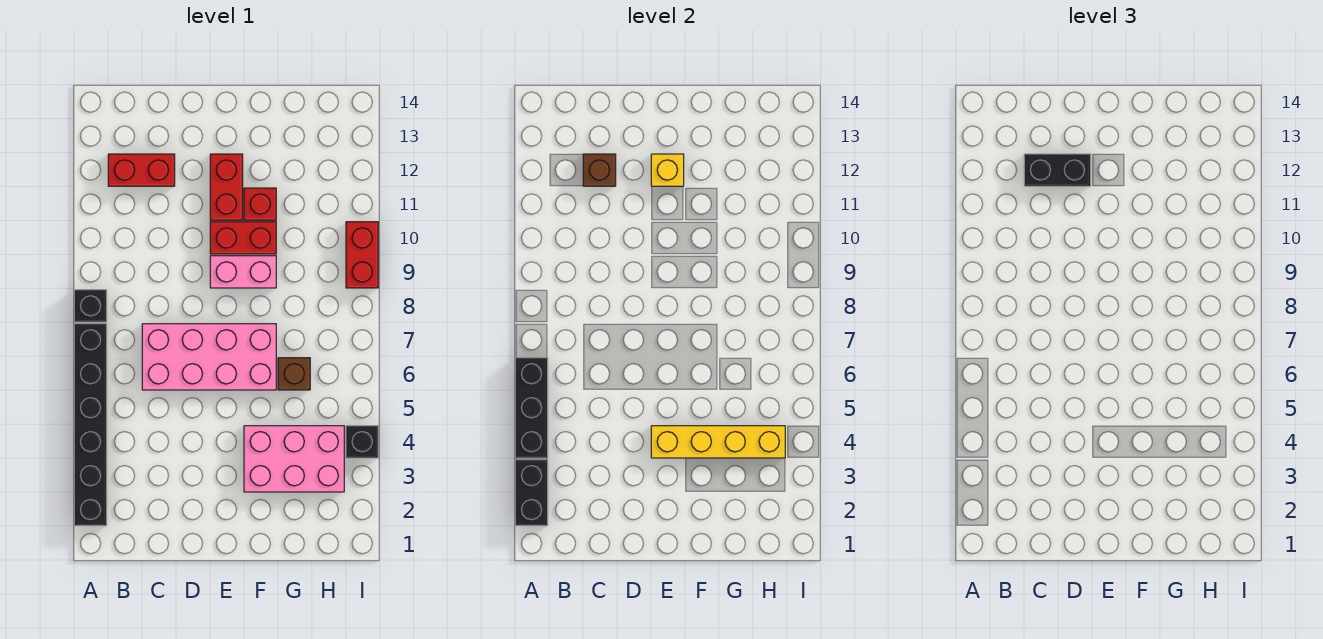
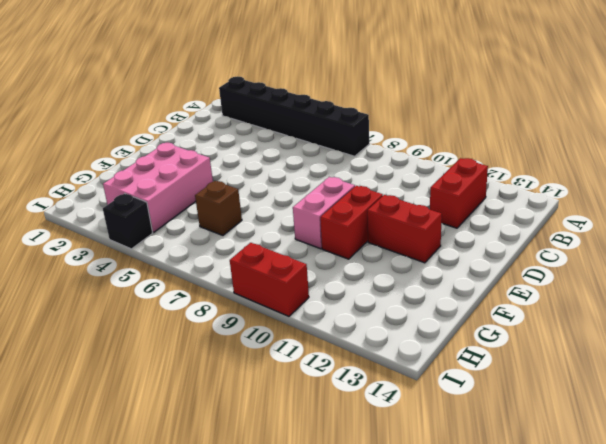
none -> black 1x1 brick [74,290,107,322]
none -> pink 2x4 brick [142,324,276,390]
none -> red 1x1 brick [244,188,276,220]

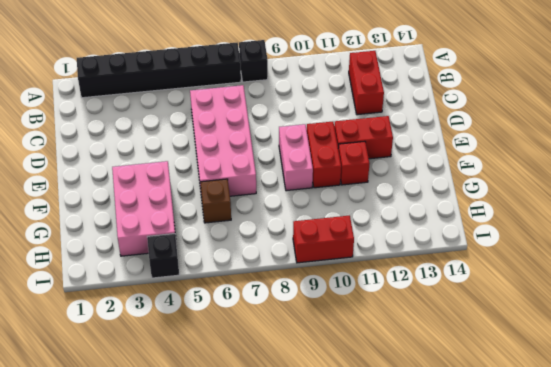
none -> black 1x2 brick [515,460,548,526]
none -> black 1x3 brick [515,358,548,458]
none -> brown 1x1 brick [583,154,616,186]

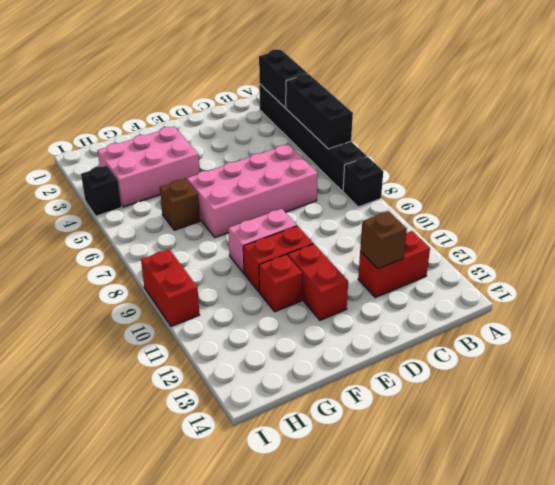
none -> yellow 1x4 brick [651,426,785,458]
none -> yellow 1x1 brick [651,154,684,186]
none -> black 1x2 brick [1024,154,1091,186]

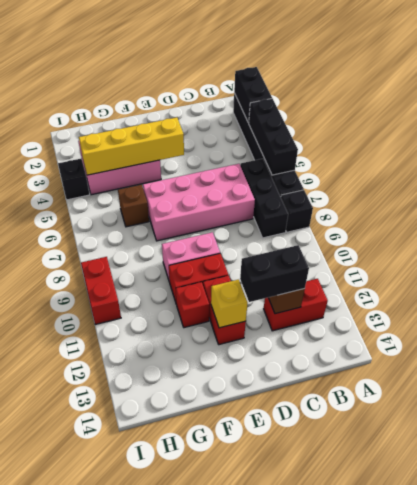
black 1x3 brick [240,159,288,238] -> none

